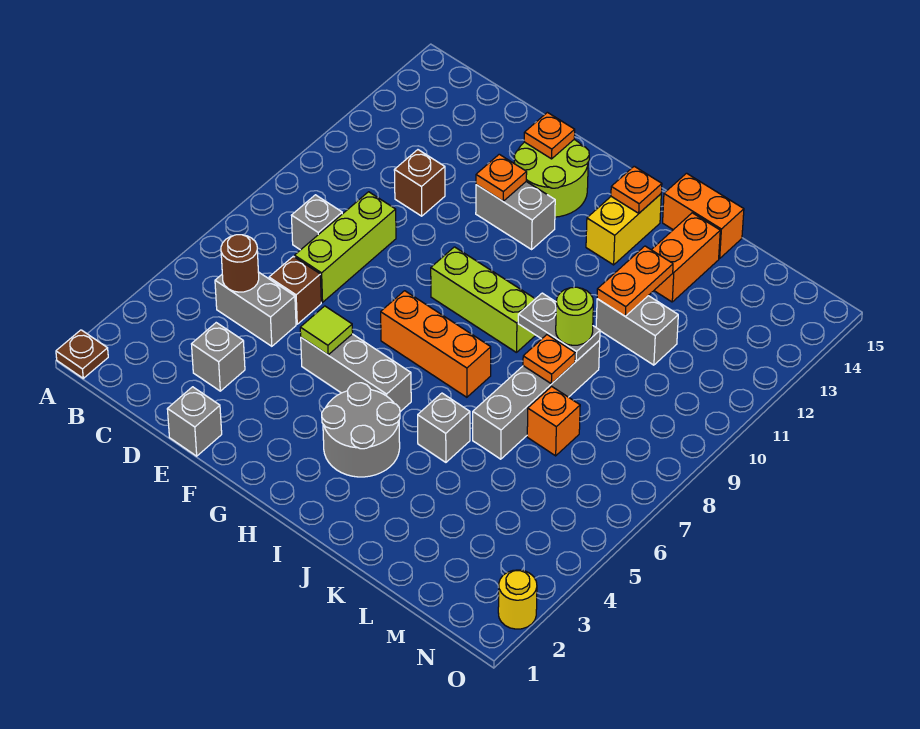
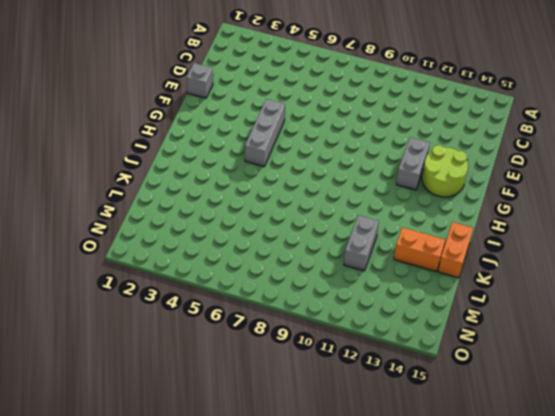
none -> brown 1x1 plate [56,330,108,378]
none -> grey 1x2 brick [215,272,296,346]
none -> grey 1x1 brick [291,195,342,250]
none -> grey 1x1 brick [192,323,245,391]

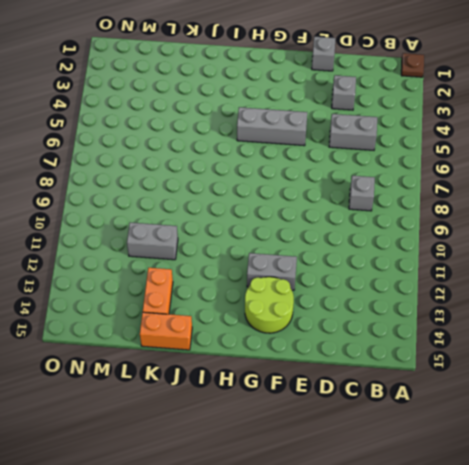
none -> brown 1x1 brick [269,256,321,324]
none -> lime 1x3 brick [295,192,396,302]
none -> brown 1x1 brick [394,150,445,216]
none -> orange 1x3 brick [381,291,491,397]

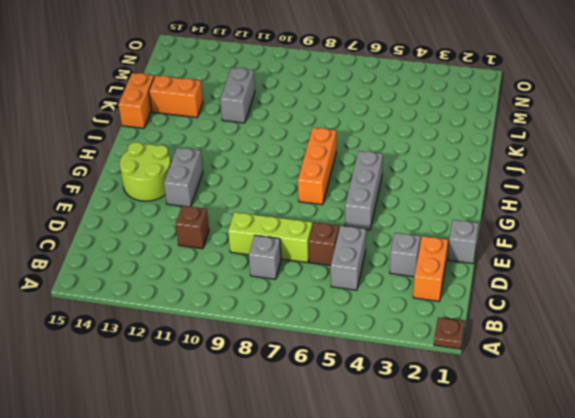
orange 1x2 brick [413,236,448,301] -> none
none -> lime 1x3 brick [431,247,536,353]
none -> grey 2x2 round brick [322,383,400,477]
none -> yellow 1x2 brick [586,194,661,265]
none -> grey 1x1 brick [418,393,470,462]

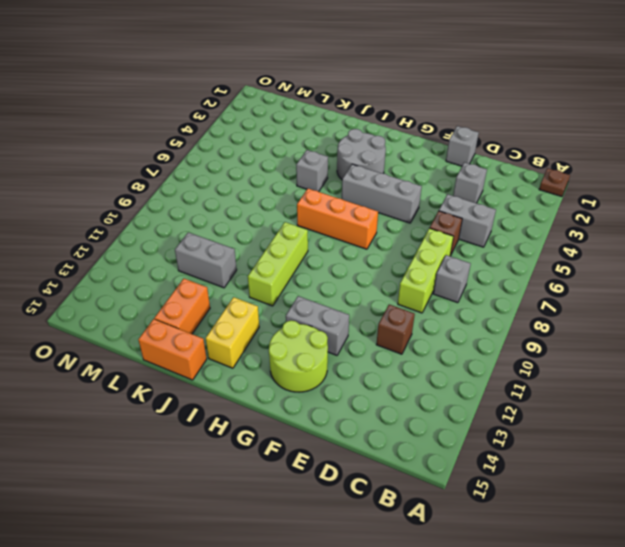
lime 1x3 brick [248,222,308,306] -> lime 1x3 brick turned to [431,247,536,353]
none -> grey 1x4 brick [473,340,600,459]
none -> orange 1x1 brick [527,386,580,456]
none -> yellow 1x1 round brick [498,570,537,629]
none -> brown 1x1 round brick [221,235,259,292]

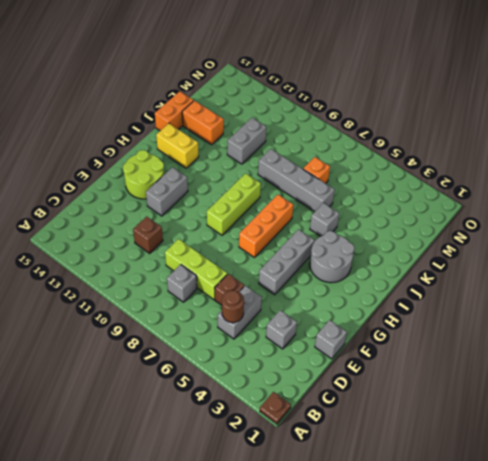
none -> yellow 1x1 round brick [498,570,537,629]
none -> lime 1x1 tile [300,306,353,355]
none -> orange 1x1 plate [476,154,527,201]
none -> orange 1x1 plate [524,112,575,159]

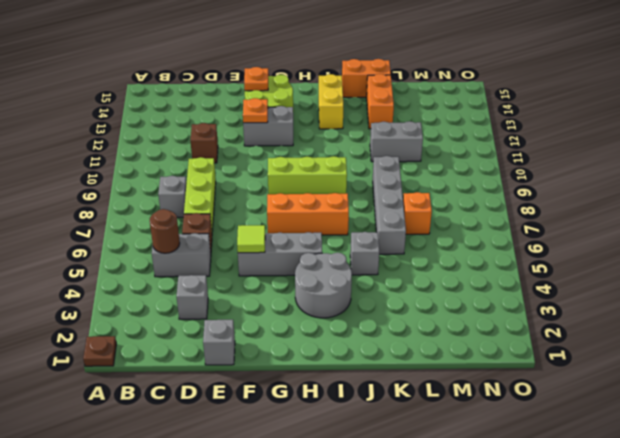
none -> yellow 1x1 round brick [498,570,537,629]
none -> orange 1x1 plate [611,166,662,213]
none -> grey 1x2 plate [518,293,600,361]
none -> orange 1x1 plate [523,335,575,384]

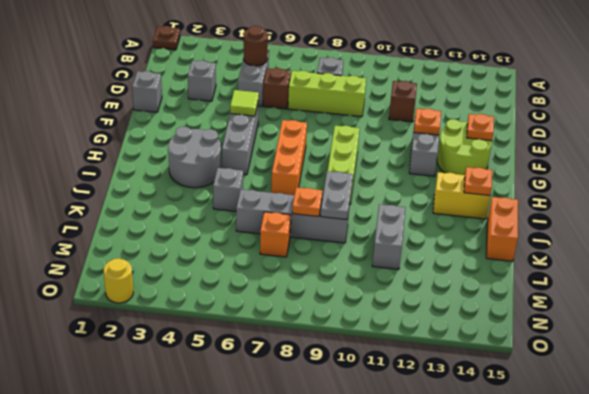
none -> orange 1x2 brick [652,213,720,302]
none -> orange 1x2 plate [597,246,673,316]
none -> lime 1x1 round brick [556,287,593,345]

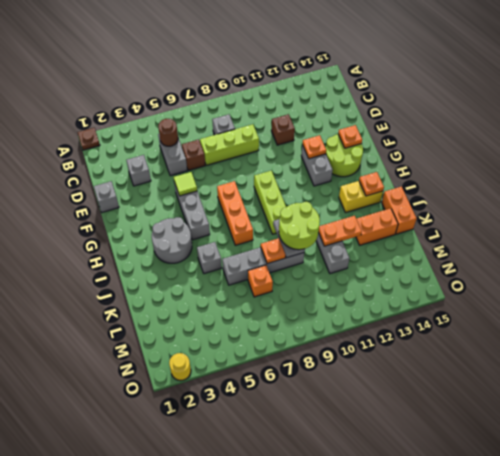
lime 2x2 round brick [279,202,320,250] -> lime 1x1 round brick [556,287,593,345]

